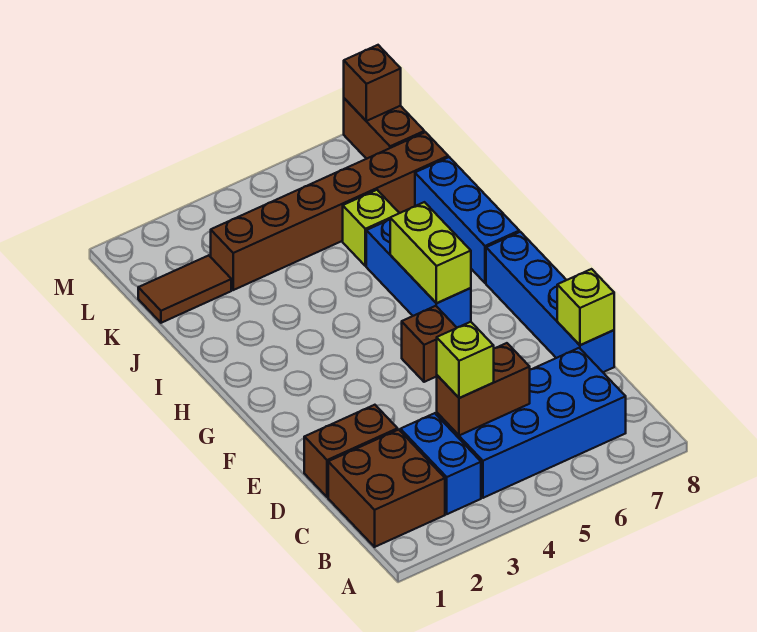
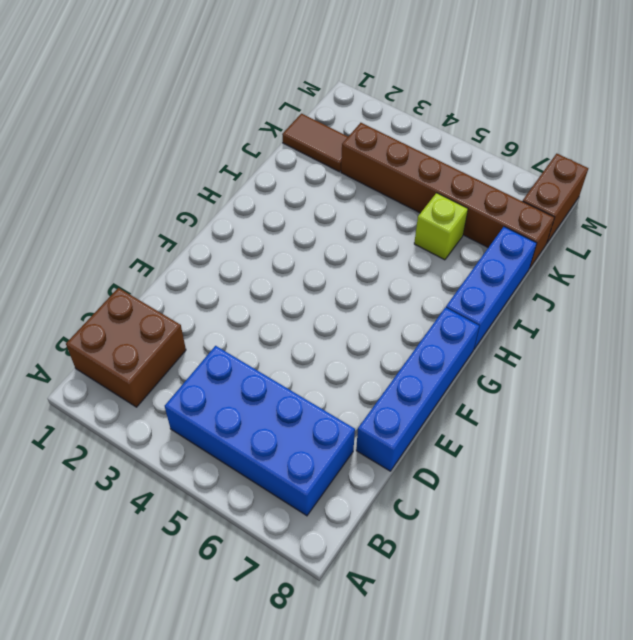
none -> blue 1x2 brick [400,413,481,514]
none -> brown 1x2 brick [304,405,398,497]
none -> brown 1x1 brick [402,306,457,382]

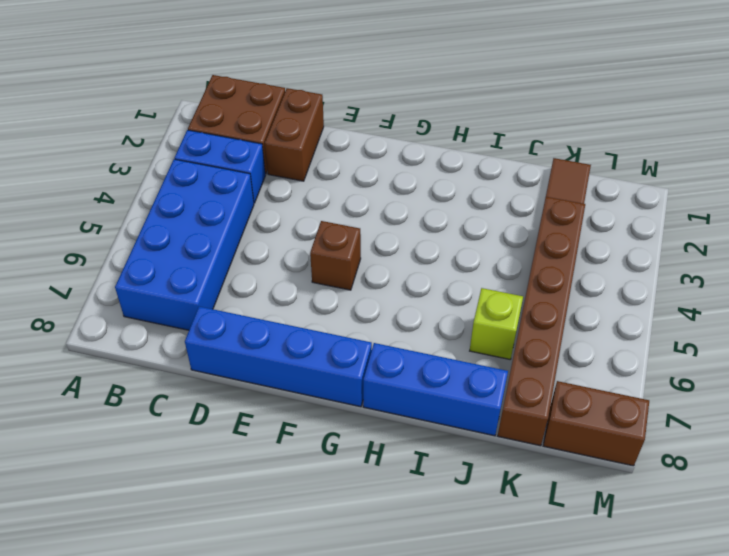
none -> blue 1x3 brick [366,220,471,328]
none -> brown 1x2 brick [437,343,530,436]
none -> lime 1x1 brick [557,269,614,345]

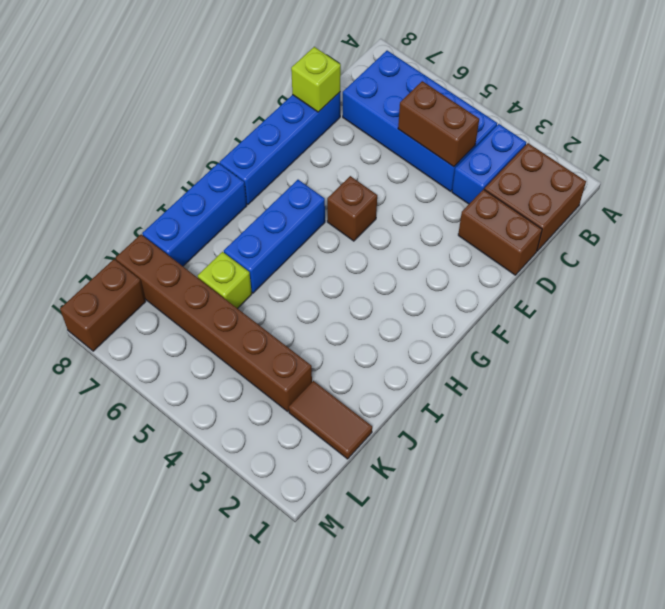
none -> lime 1x2 brick [390,202,471,303]
none -> brown 1x1 brick [344,45,401,121]
none -> lime 1x1 brick [437,322,494,398]

